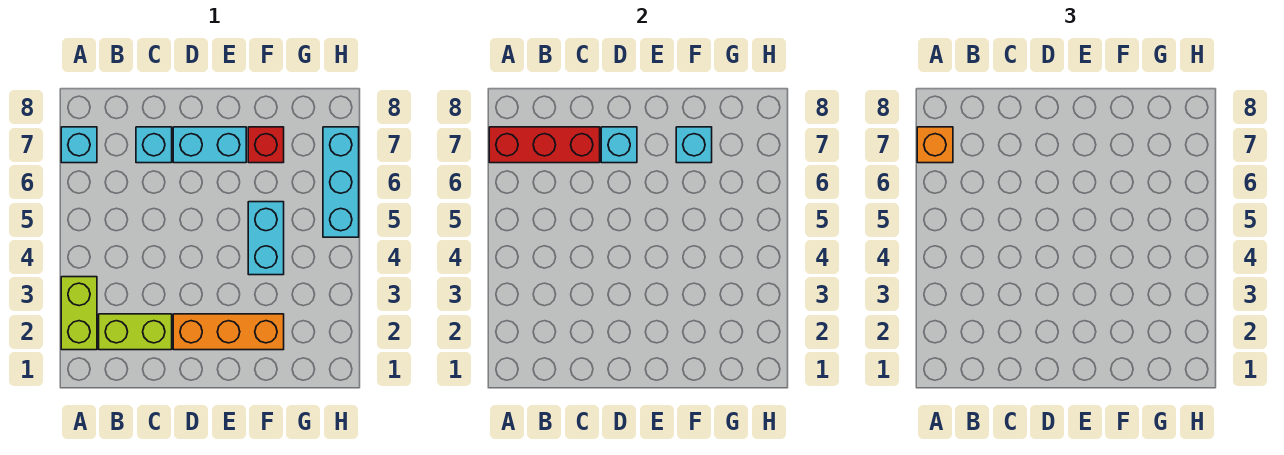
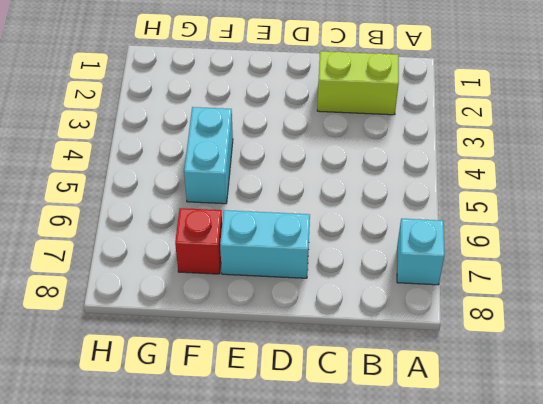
none -> lime 1x2 brick [61,277,97,350]
none -> cyan 1x1 brick [136,127,172,163]
none -> orange 1x3 brick [173,314,284,350]

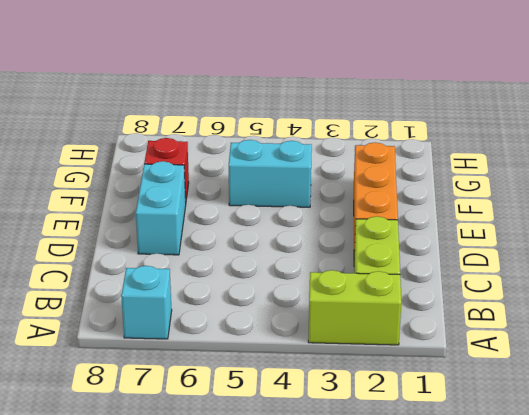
none -> cyan 1x1 brick [136,127,172,163]
none -> cyan 1x3 brick [323,127,359,237]
none -> red 1x3 brick [489,127,600,163]

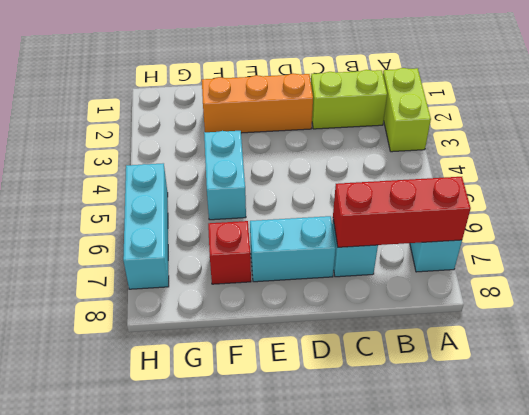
none -> cyan 1x1 brick [601,127,637,163]
none -> cyan 1x1 brick [676,127,712,163]
none -> orange 1x1 brick [917,127,953,163]

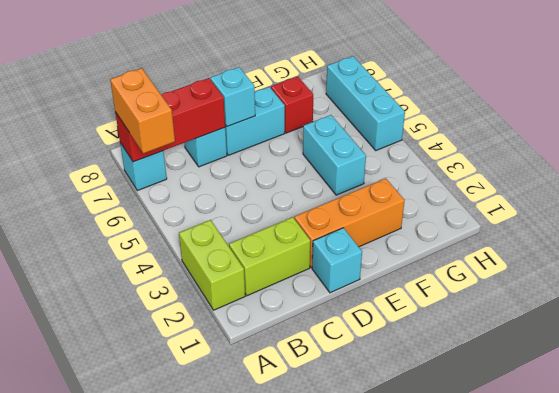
orange 1x2 brick [110,68,175,153] -> orange 1x1 brick [917,127,953,163]
cyan 1x1 brick [312,228,362,293] -> cyan 1x1 brick moved to [676,127,712,163]

